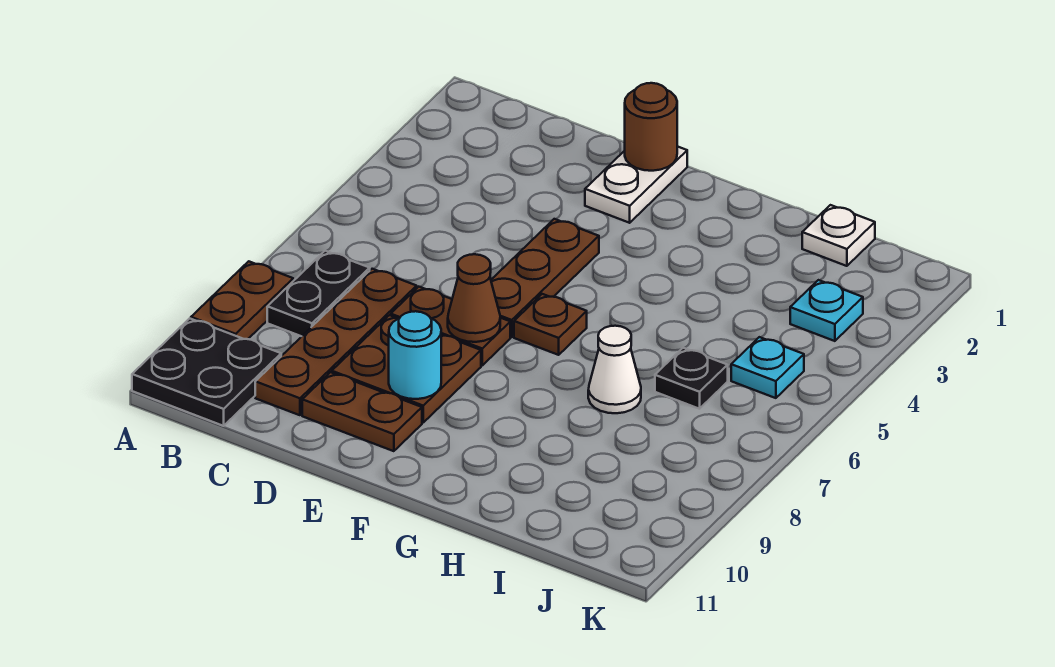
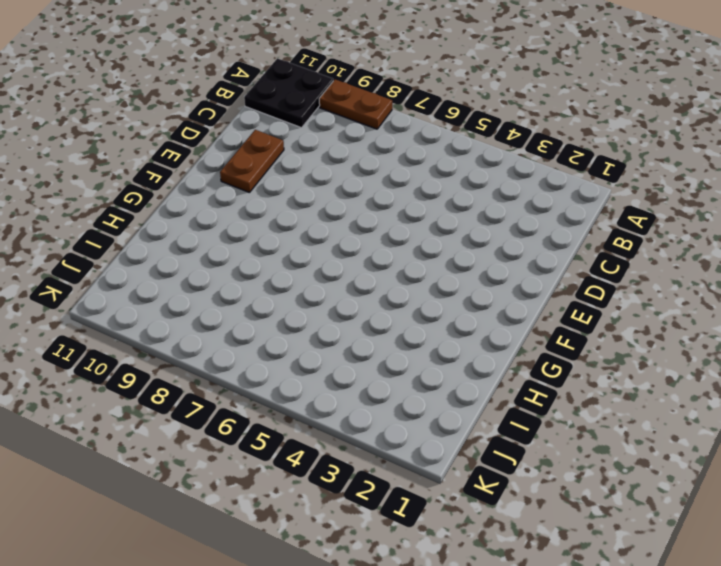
none -> black 1x2 plate [267,251,370,336]
none -> brown 1x4 plate [255,269,417,415]
none -> brown 1x2 plate [391,287,510,365]

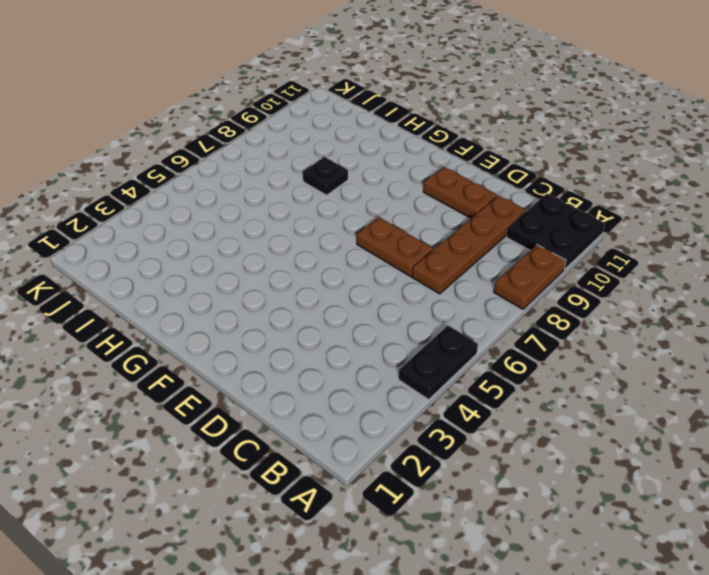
black 1x2 plate [399,326,478,400] -> black 1x2 plate moved to [267,251,370,336]
black 1x1 plate [303,157,348,195] -> black 1x1 plate moved to [655,348,728,409]
none -> brown 2x2 plate [332,315,481,422]
none -> white 1x2 plate [585,146,687,223]
none -> brown 1x3 plate [491,219,599,337]

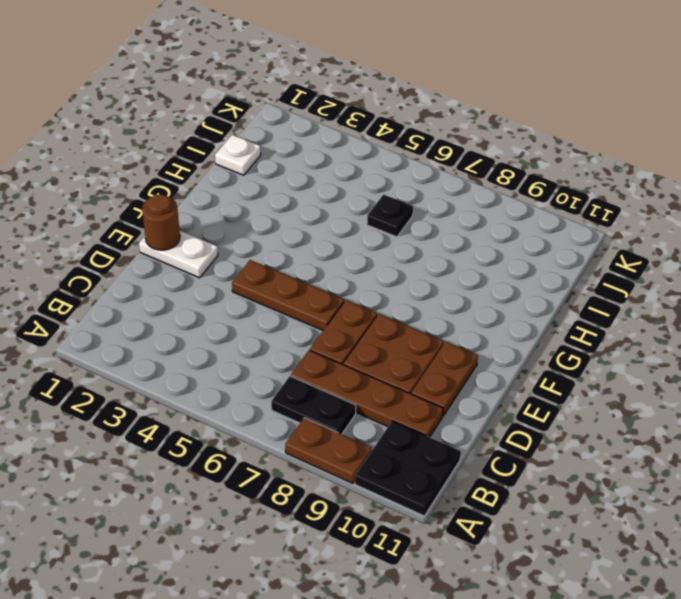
none -> brown 1x1 plate [514,294,587,355]
none -> white 1x1 cone [588,326,641,413]
none -> cyan 1x1 plate [790,280,863,341]

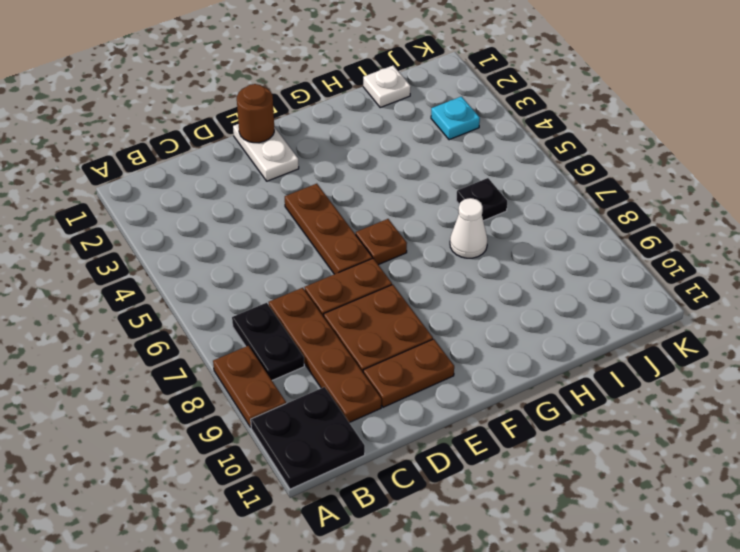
none -> cyan 1x1 plate [731,337,804,398]
none -> brown 1x1 cone [448,254,500,342]
none -> cyan 1x1 round brick [389,311,441,399]

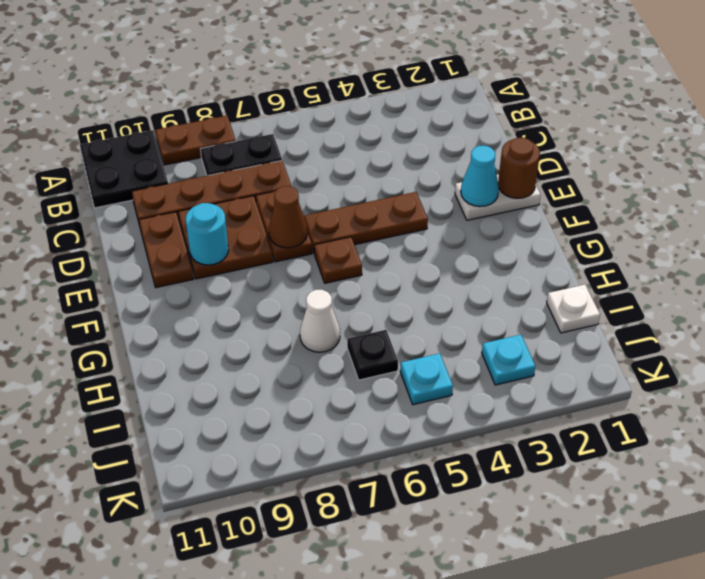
cyan 1x1 cone [461,146,499,207] -> none

